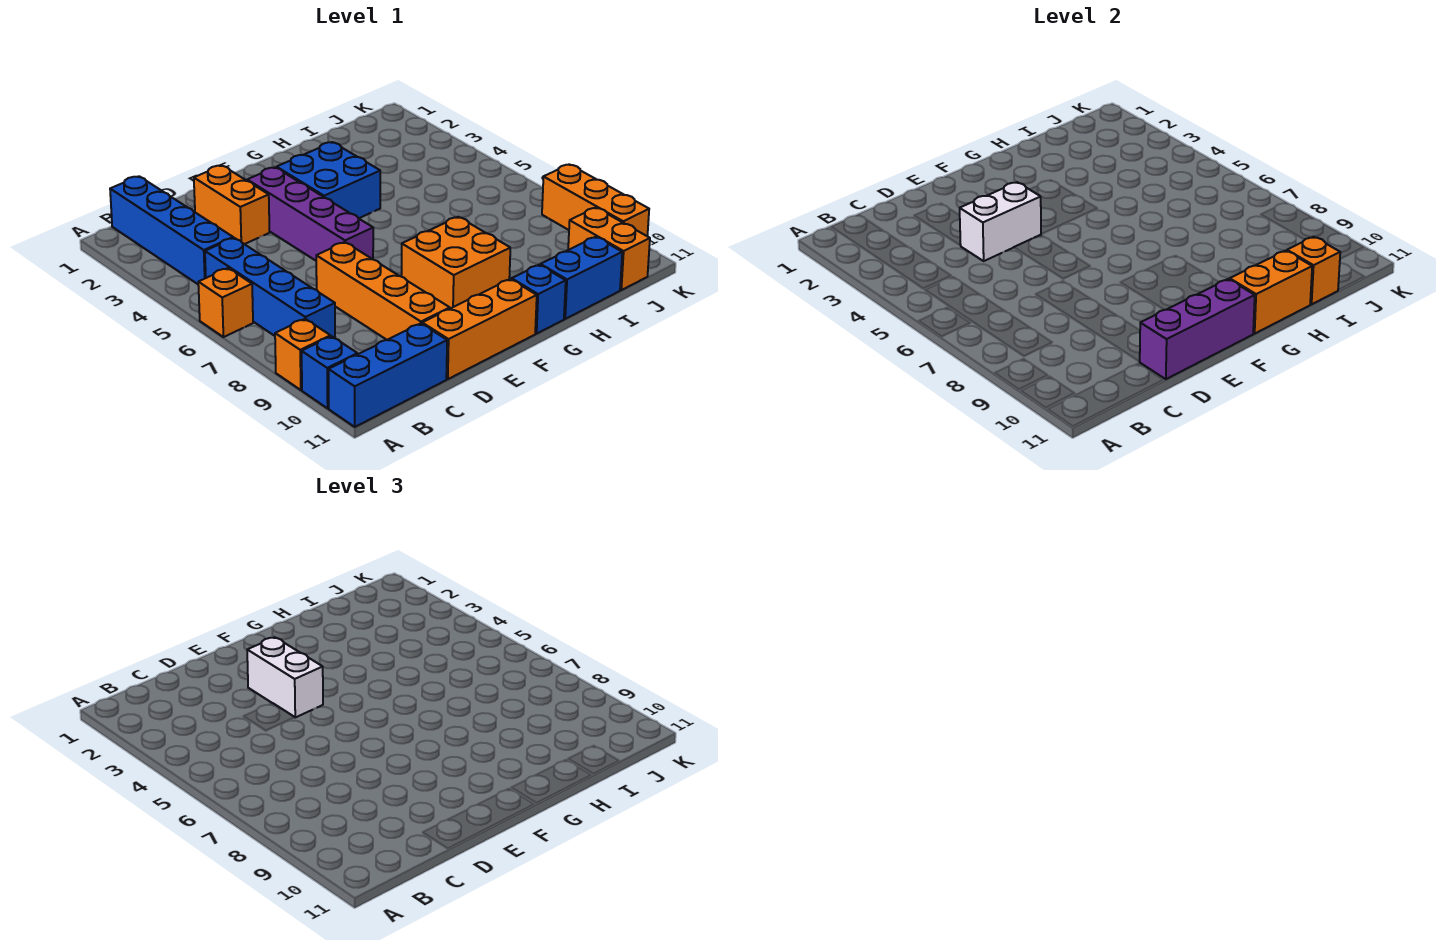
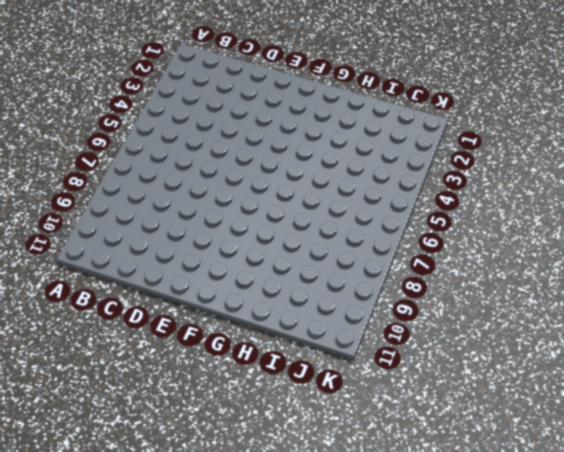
none -> orange 1x1 brick [198,268,253,337]
none -> orange 1x1 brick [275,319,330,390]
none -> blue 1x1 brick [302,336,357,408]

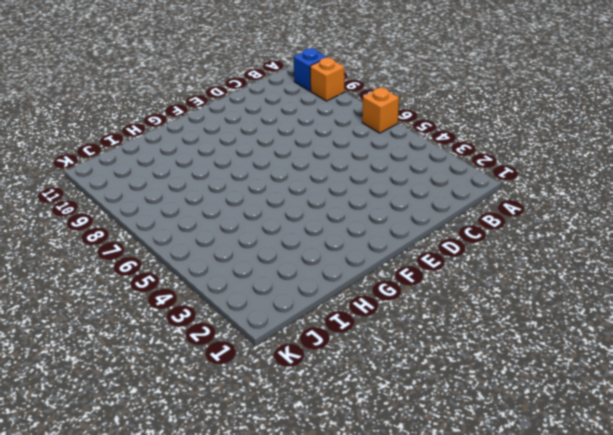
none -> blue 1x3 brick [329,323,447,427]
none -> blue 1x4 brick [110,176,233,284]
none -> blue 1x4 brick [205,238,335,338]

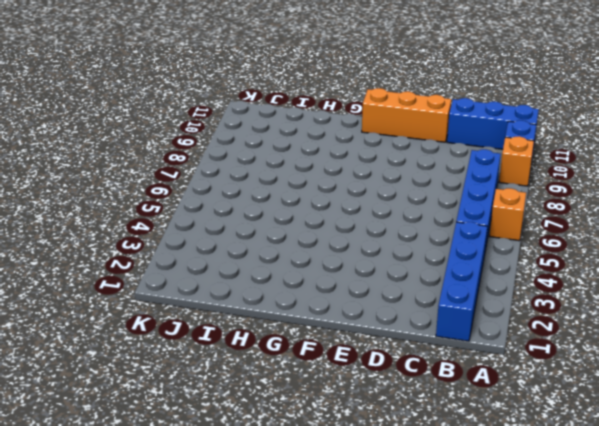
none -> orange 1x2 brick [194,166,270,244]
none -> orange 1x4 brick [316,242,450,340]
none -> purple 1x4 brick [247,167,373,261]

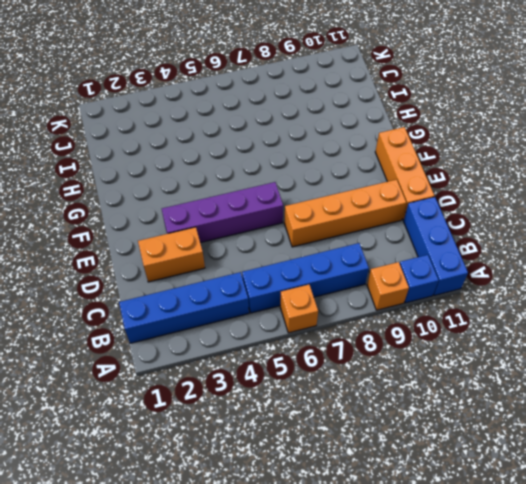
none -> blue 2x2 brick [277,142,380,218]
none -> orange 2x2 brick [401,217,510,309]
none -> blue 1x1 brick [512,265,566,334]

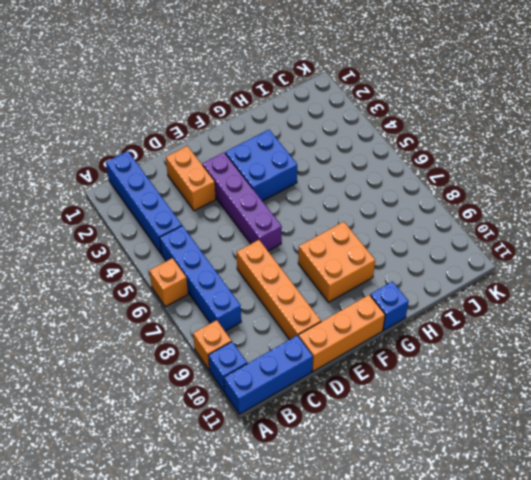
none -> blue 1x2 brick [541,237,622,319]
none -> orange 1x2 brick [568,208,650,290]
none -> orange 1x3 brick [542,164,649,236]

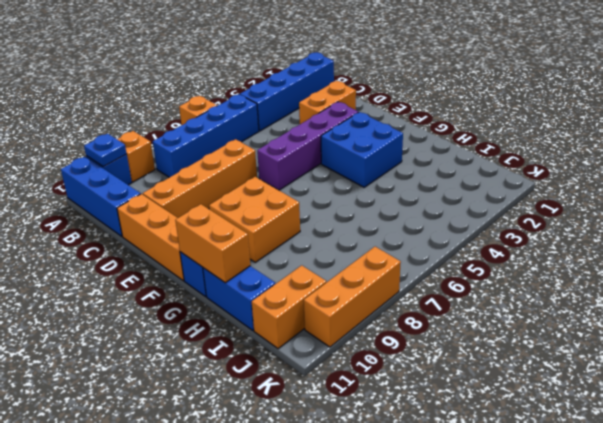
blue 1x1 plate [84,134,127,167] -> none
none -> white 1x2 brick [960,182,1041,261]
none -> purple 1x3 brick [1139,279,1255,379]
none -> orange 1x1 brick [1287,237,1340,304]

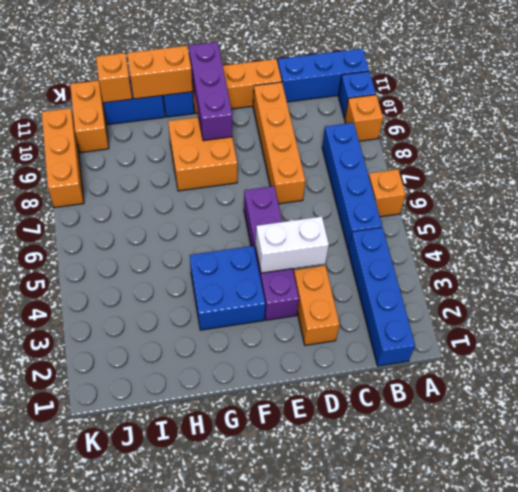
purple 1x3 brick [189,42,232,141] -> purple 1x3 brick turned to [1139,279,1255,379]
none -> white 1x2 brick [247,637,323,717]

